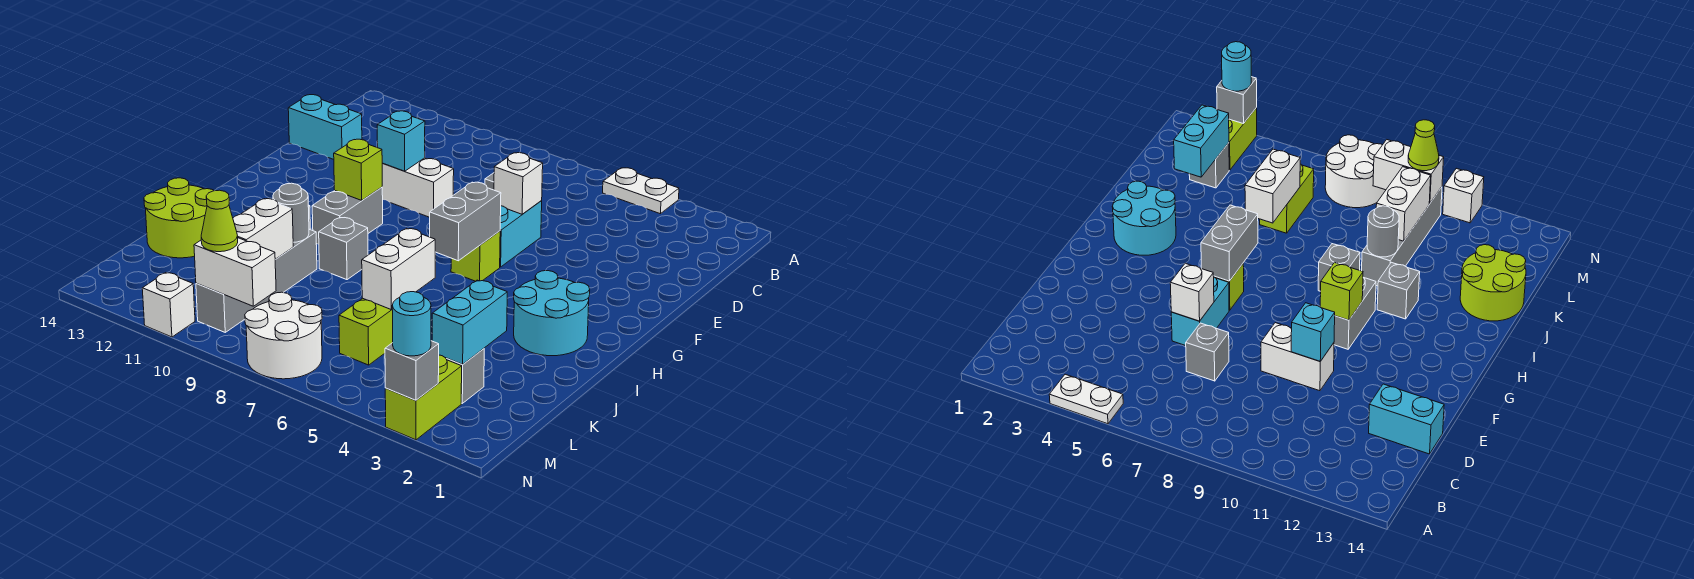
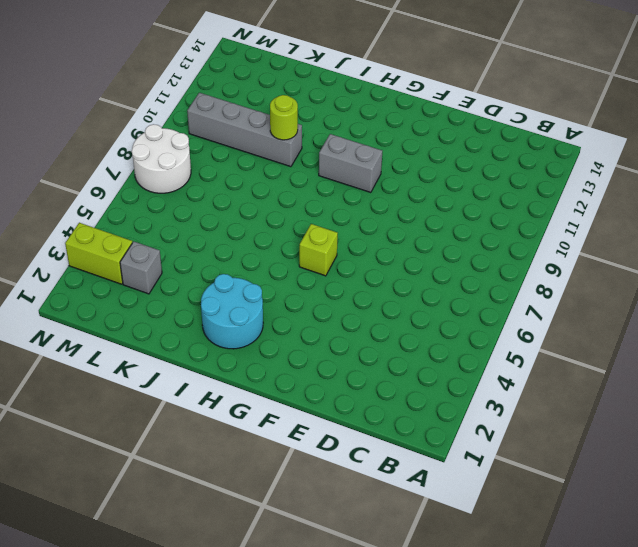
lime 1x1 round brick [270,95,298,140] -> grey 1x1 round brick [273,183,309,242]
none -> white 1x2 plate [603,168,679,214]
none -> grey 1x1 brick [1186,323,1229,381]
none -> cyan 1x2 brick [288,95,362,159]

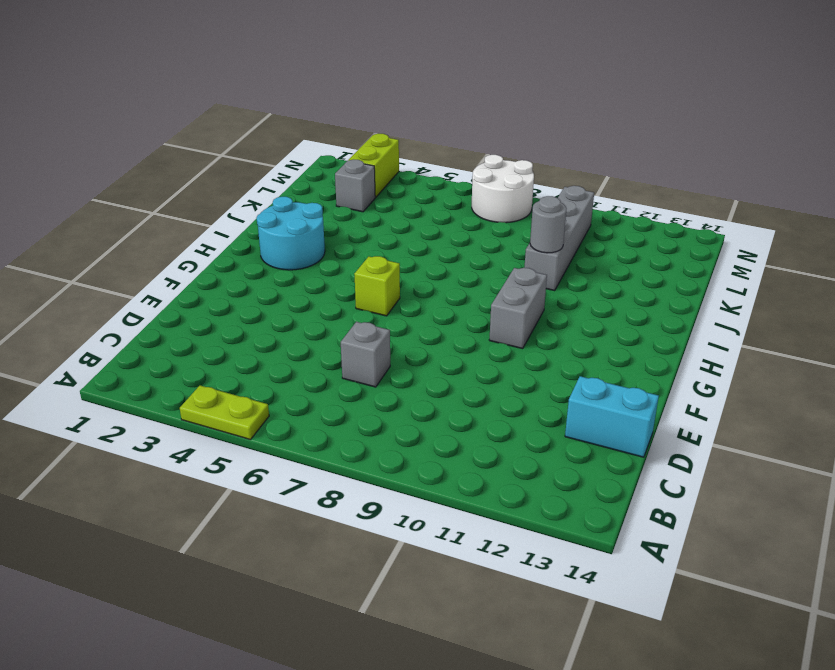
lime 1x2 plate [180,385,269,440] -> white 1x2 plate [603,168,679,214]
none -> cyan 1x2 brick [500,201,542,267]
none -> white 1x2 brick [382,158,454,217]
none -> grey 1x1 brick [319,218,368,280]

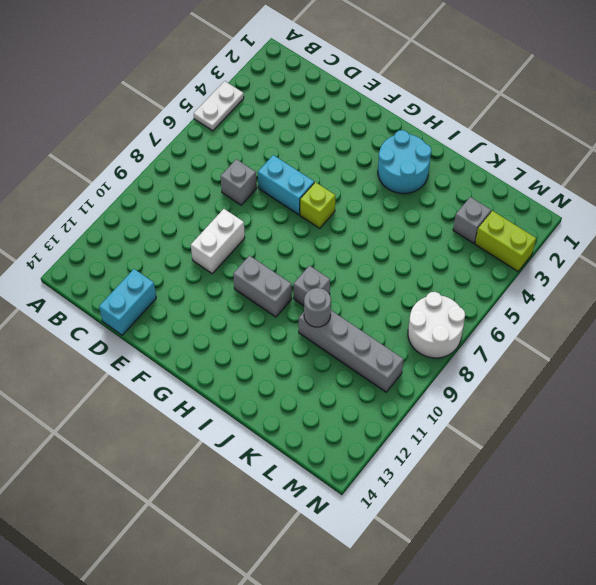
none -> grey 1x1 brick [1377,262,1420,319]
none -> lime 2x2 round brick [144,178,214,258]
none -> lime 1x2 brick [339,298,393,365]

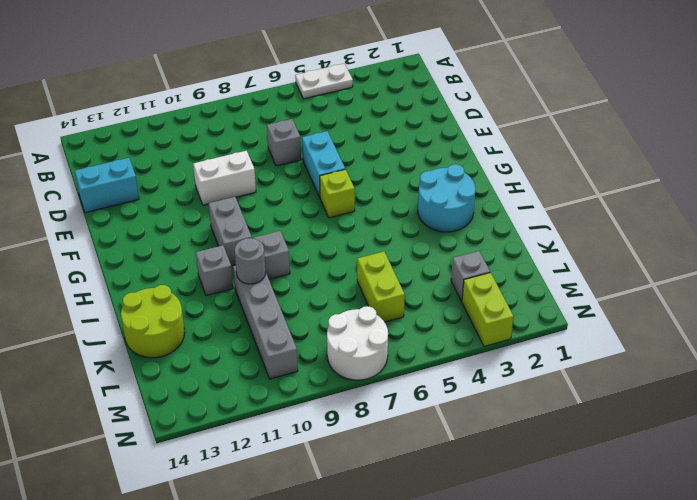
none -> white 1x1 brick [142,273,195,337]
none -> white 1x1 brick [494,153,543,214]
none -> cyan 1x1 brick [377,111,425,171]

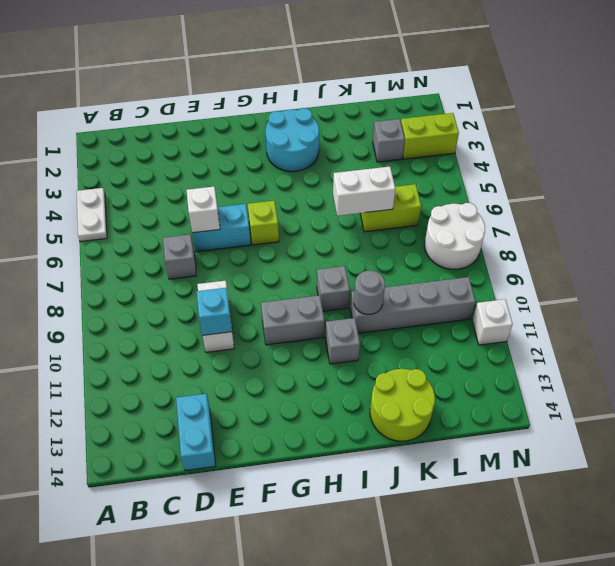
none -> grey 1x2 brick [430,182,501,261]
none -> lime 1x1 brick [334,139,382,200]
none -> cyan 1x2 brick [432,280,507,364]

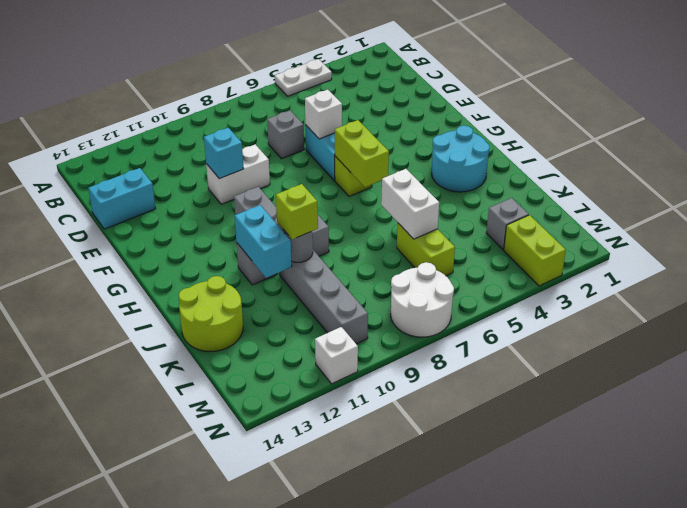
lime 1x2 brick [335,120,389,187] -> grey 1x2 brick [430,182,501,261]
cyan 1x2 brick [235,205,292,278] -> cyan 1x2 brick moved to [432,280,507,364]
lime 1x1 brick [276,184,318,239] -> lime 1x1 brick moved to [334,139,382,200]
none -> white 1x2 brick [233,199,293,259]
none -> white 1x2 brick [194,238,276,306]
none -> grey 1x1 brick [385,341,439,400]

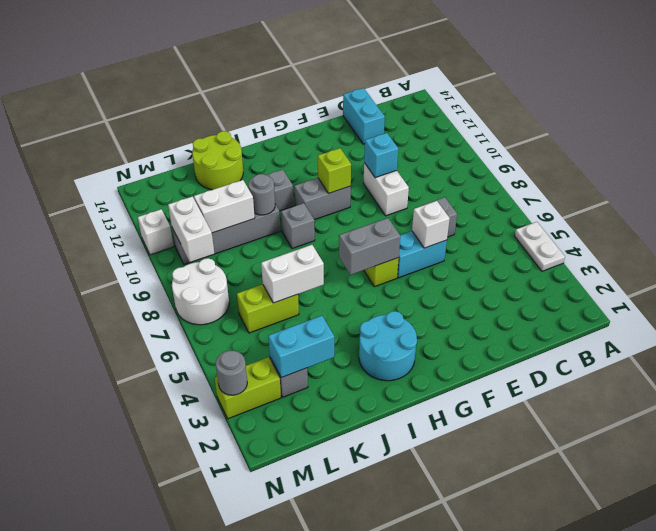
grey 1x1 round brick [216,351,247,395] -> grey 1x1 brick [385,341,439,400]
none -> lime 1x1 cone [201,190,238,252]
none -> cyan 1x1 round brick [392,292,431,356]

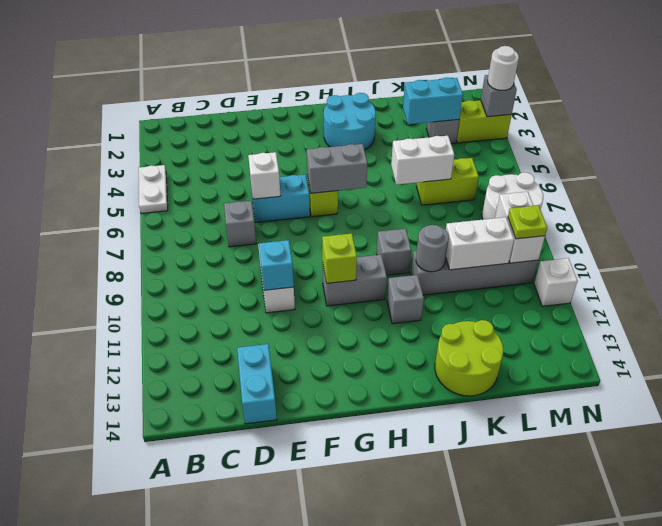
lime 1x1 plate [508,205,547,239] -> lime 1x1 cone [201,190,238,252]
white 1x1 round brick [488,46,519,90] -> cyan 1x1 round brick [392,292,431,356]

